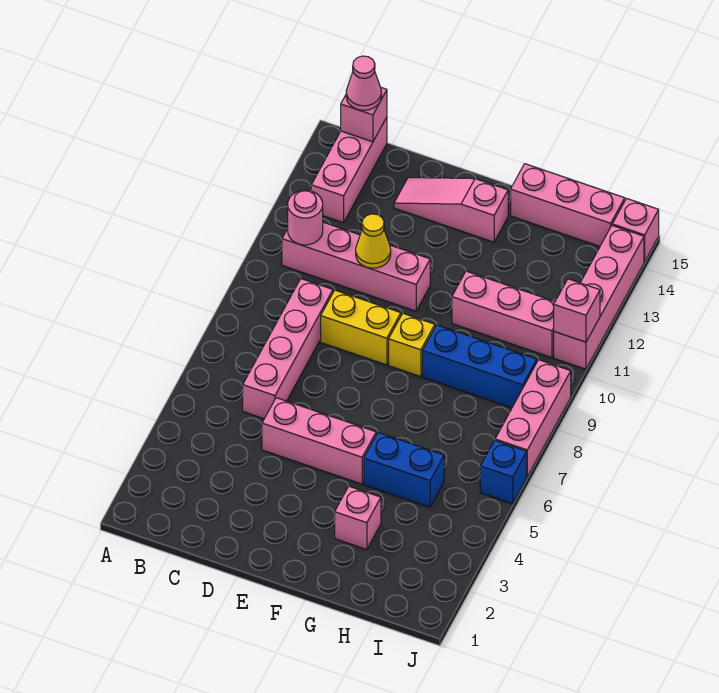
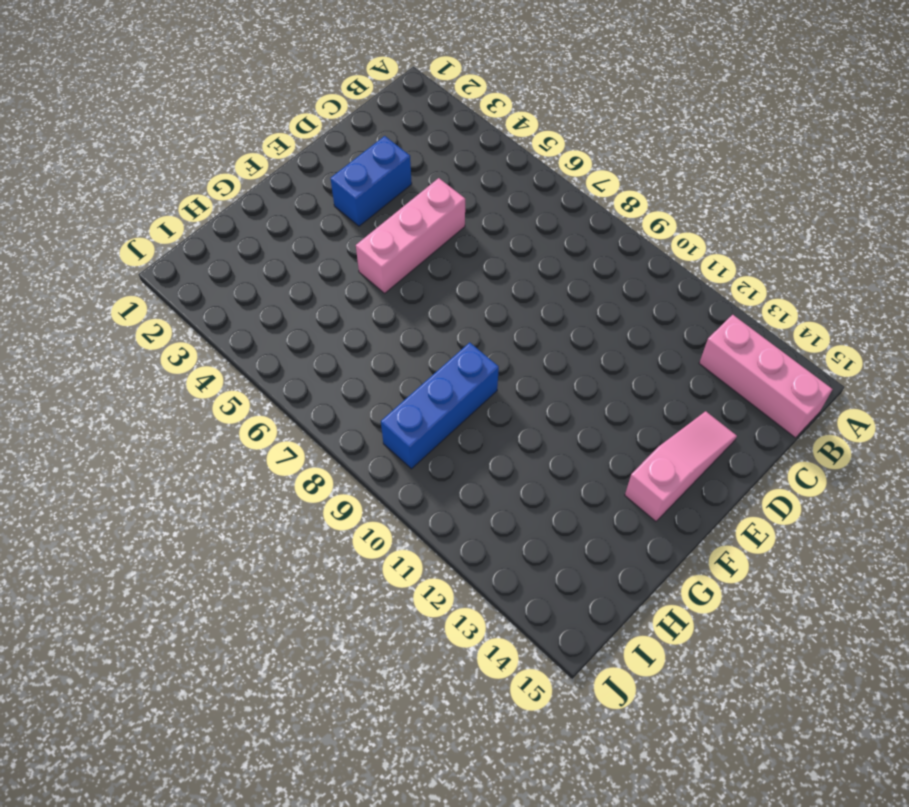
blue 1x2 brick [330,136,412,226] -> blue 1x2 brick moved to [364,433,444,507]
none -> pink 1x4 brick [282,222,430,311]
none -> pink 1x4 brick [243,279,333,419]
none -> yellow 1x2 brick [321,290,401,365]

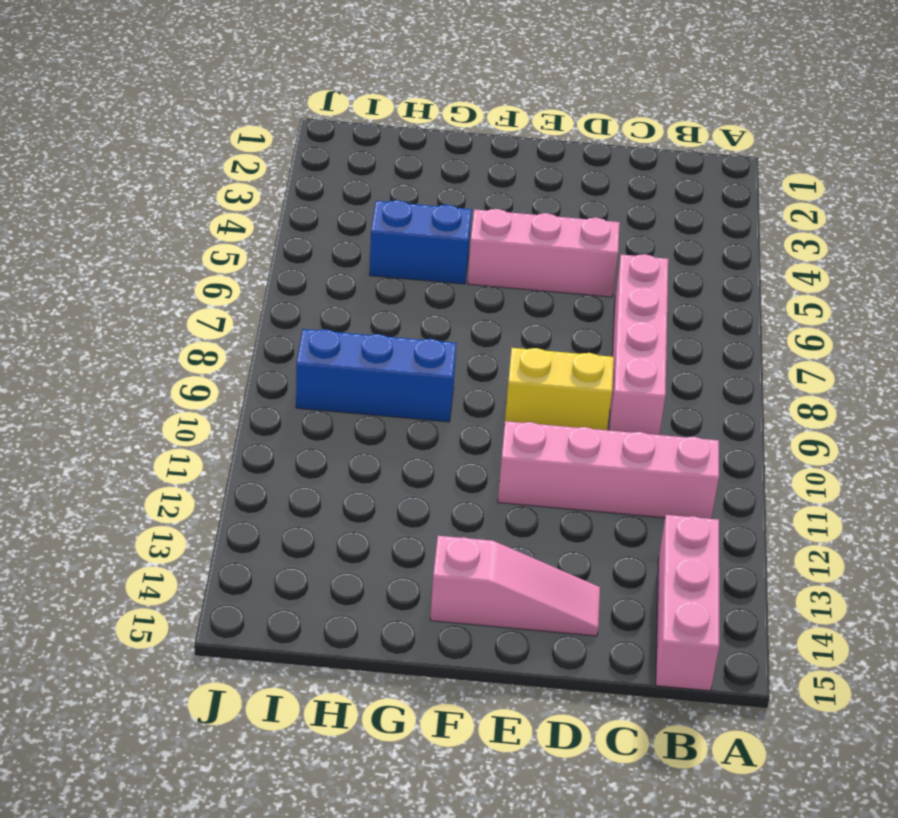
none -> yellow 1x1 brick [389,314,435,377]
none -> pink 1x1 brick [335,486,381,549]
none -> pink 1x3 brick [452,271,555,358]

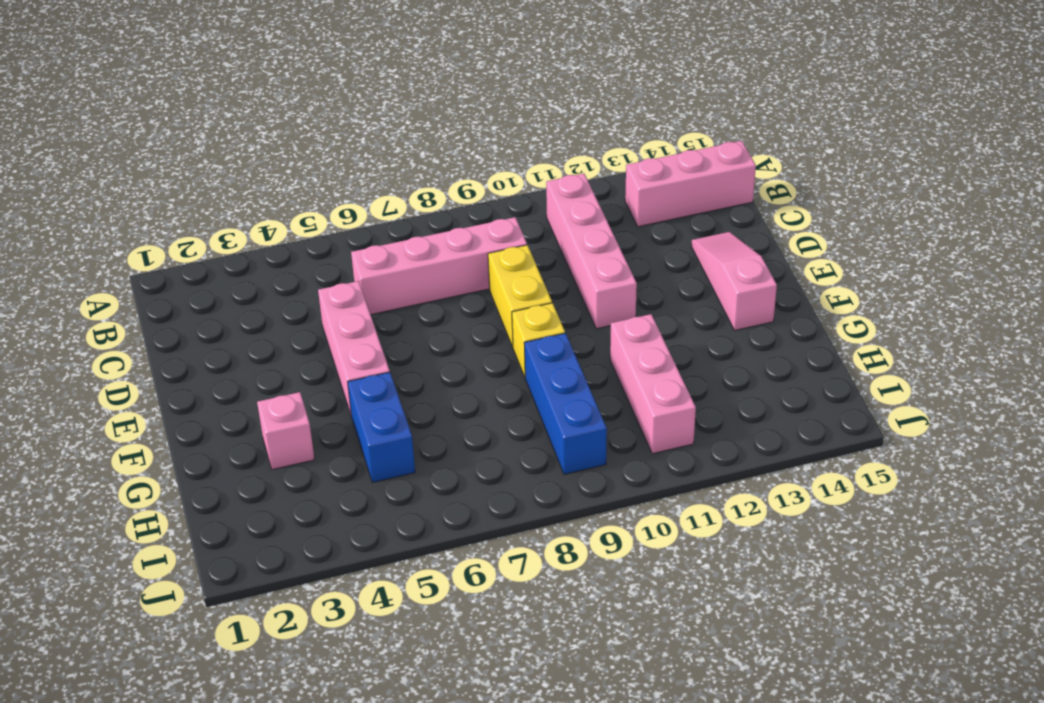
none -> pink 1x3 brick [511,164,625,246]
none -> blue 1x1 brick [480,440,527,504]
none -> pink 1x3 brick [495,360,571,477]

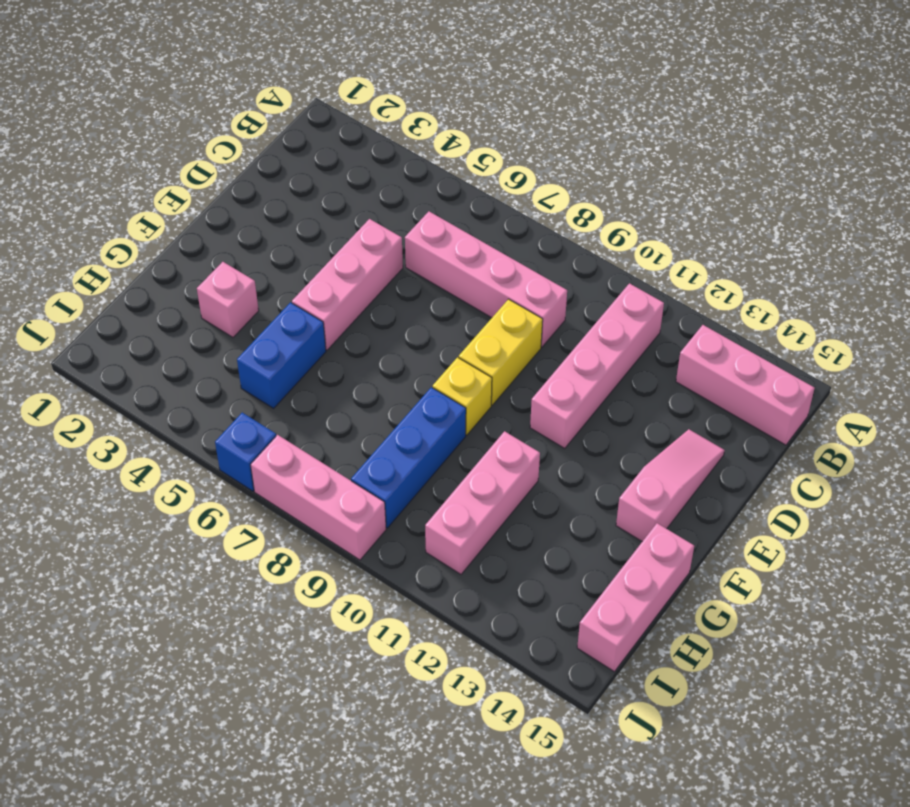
none -> pink 1x4 brick [554,226,644,369]
none -> pink 1x1 brick [612,199,659,262]
none -> pink 1x1 round brick [287,190,323,245]

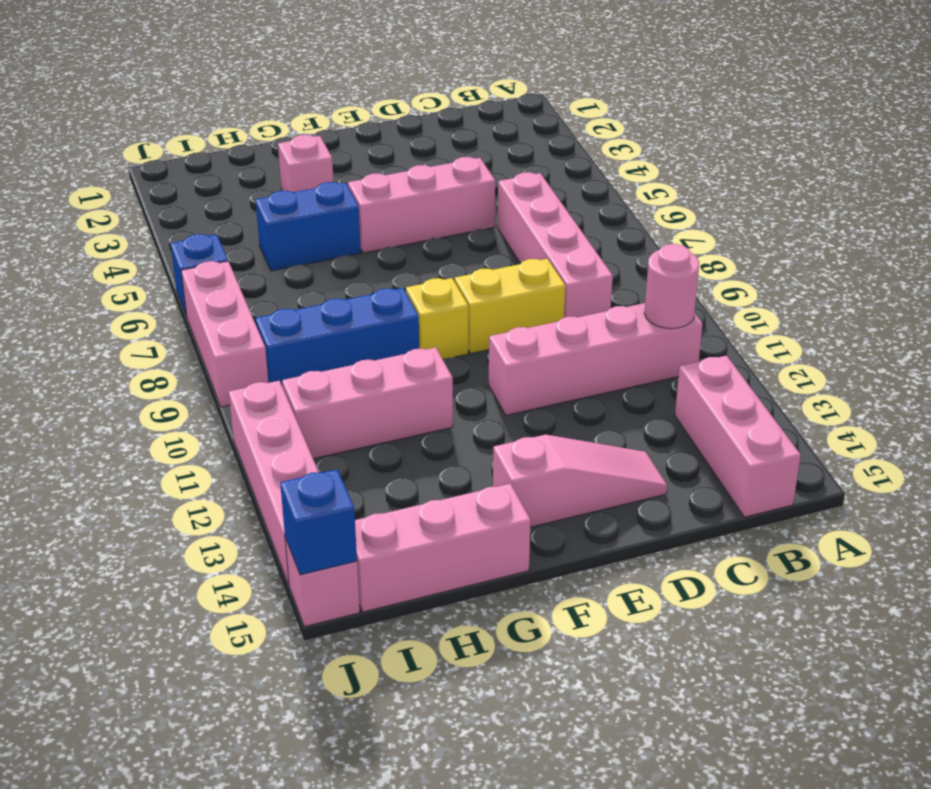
blue 1x1 brick [280,469,357,575] -> none
none -> pink 1x1 brick [341,88,387,142]
none -> yellow 1x1 cone [356,214,391,268]
none -> pink 1x1 brick [554,279,600,342]

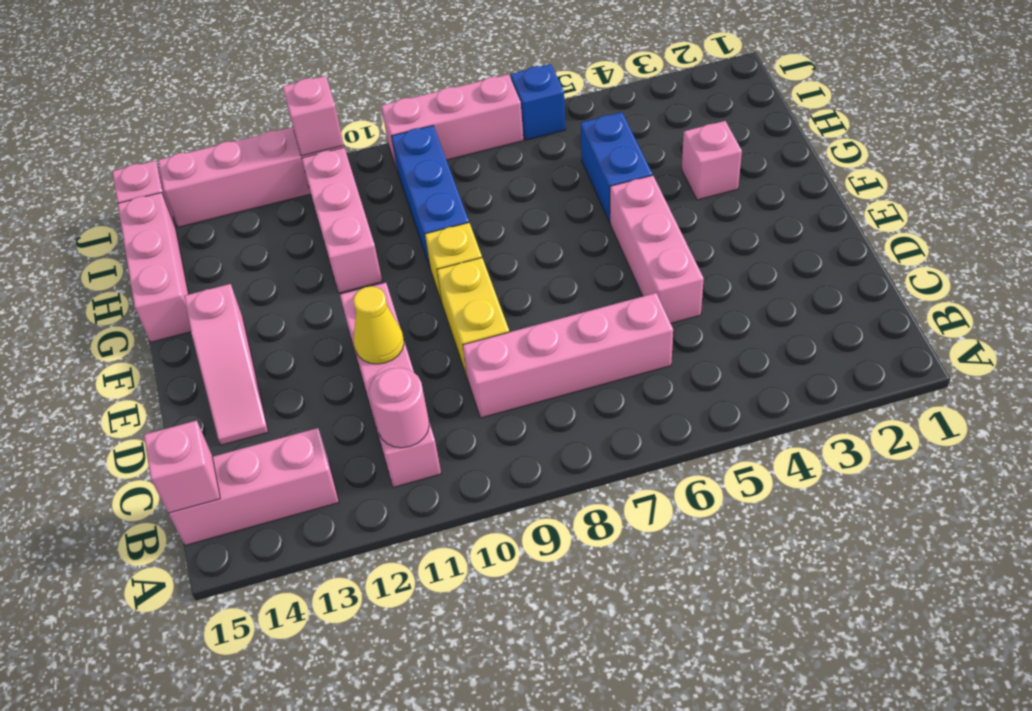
none -> pink 1x1 cone [346,56,381,110]

